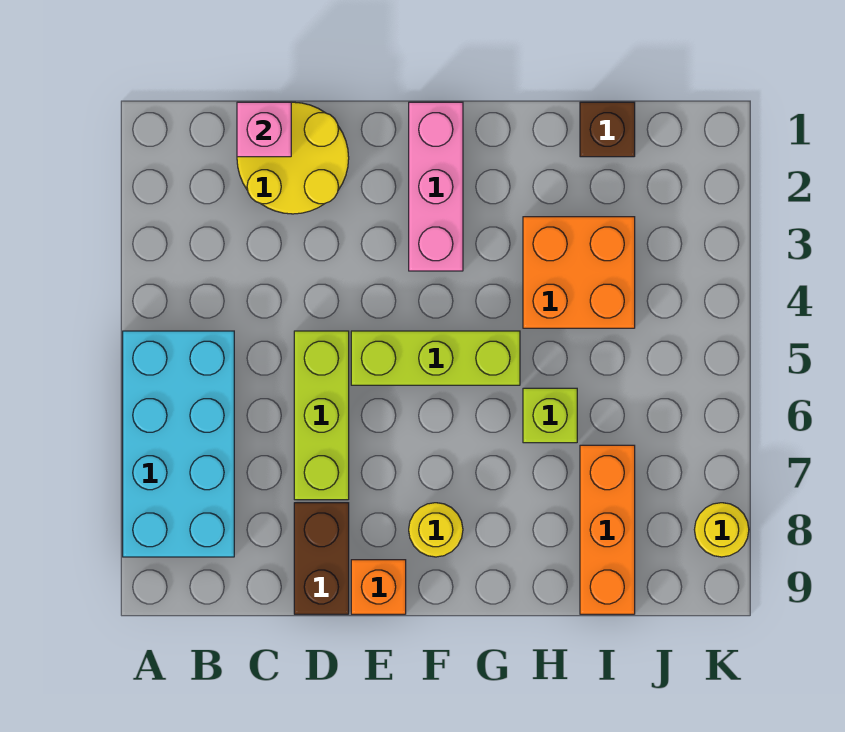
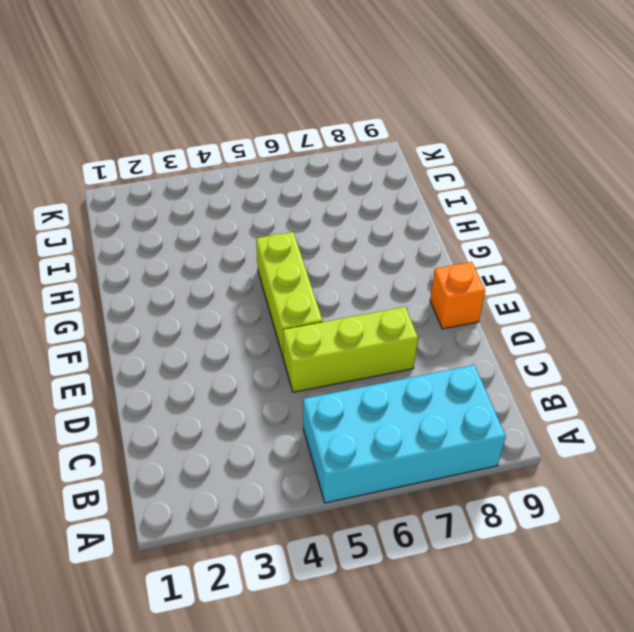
none -> yellow 2x2 round brick [237,102,349,214]
none -> brown 1x2 brick [294,503,349,614]
none -> pink 1x3 brick [409,102,463,271]

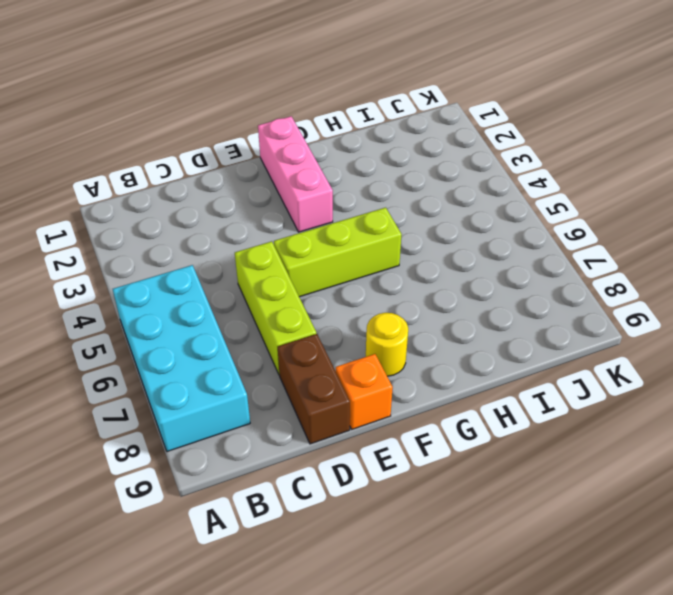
none -> yellow 2x2 round brick [237,102,349,214]
none -> orange 2x2 brick [523,217,635,328]
none -> lime 1x1 brick [523,388,577,443]

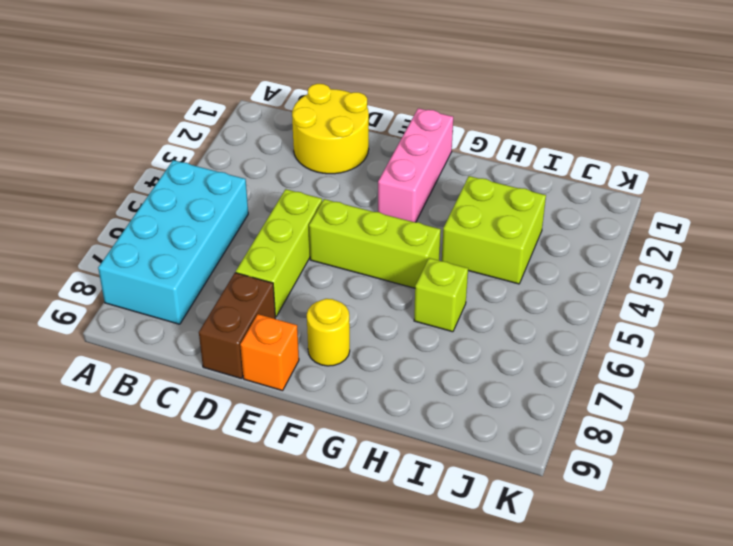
lime 2x2 brick [442,176,546,284] -> orange 2x2 brick [523,217,635,328]
none -> brown 1x1 brick [580,102,635,157]
none -> orange 1x3 brick [580,445,635,614]
none -> yellow 1x1 round brick [694,503,749,557]

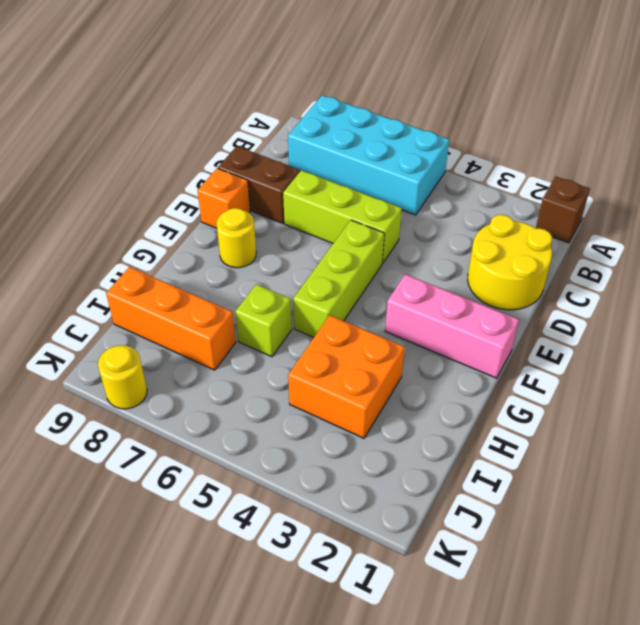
brown 1x1 brick [536,177,590,243] -> brown 1x1 brick moved to [580,102,635,157]
none -> pink 1x1 brick [237,102,291,157]

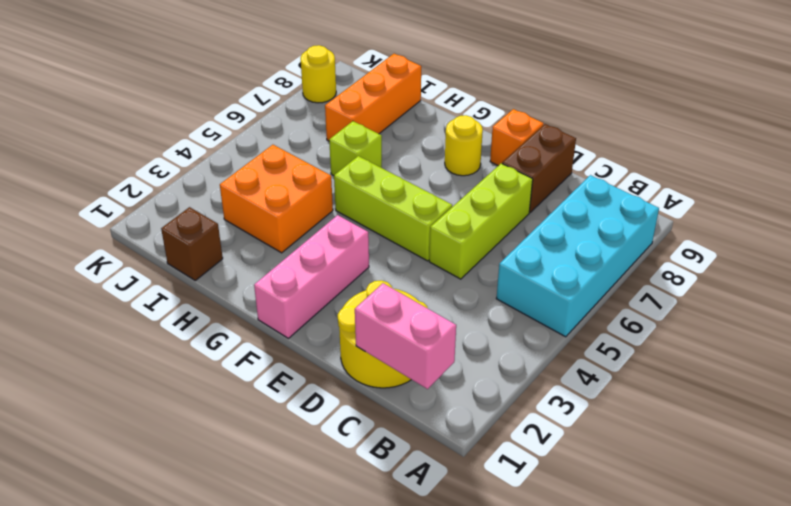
pink 1x2 brick [355,283,456,389] -> pink 1x1 brick [237,102,291,157]

